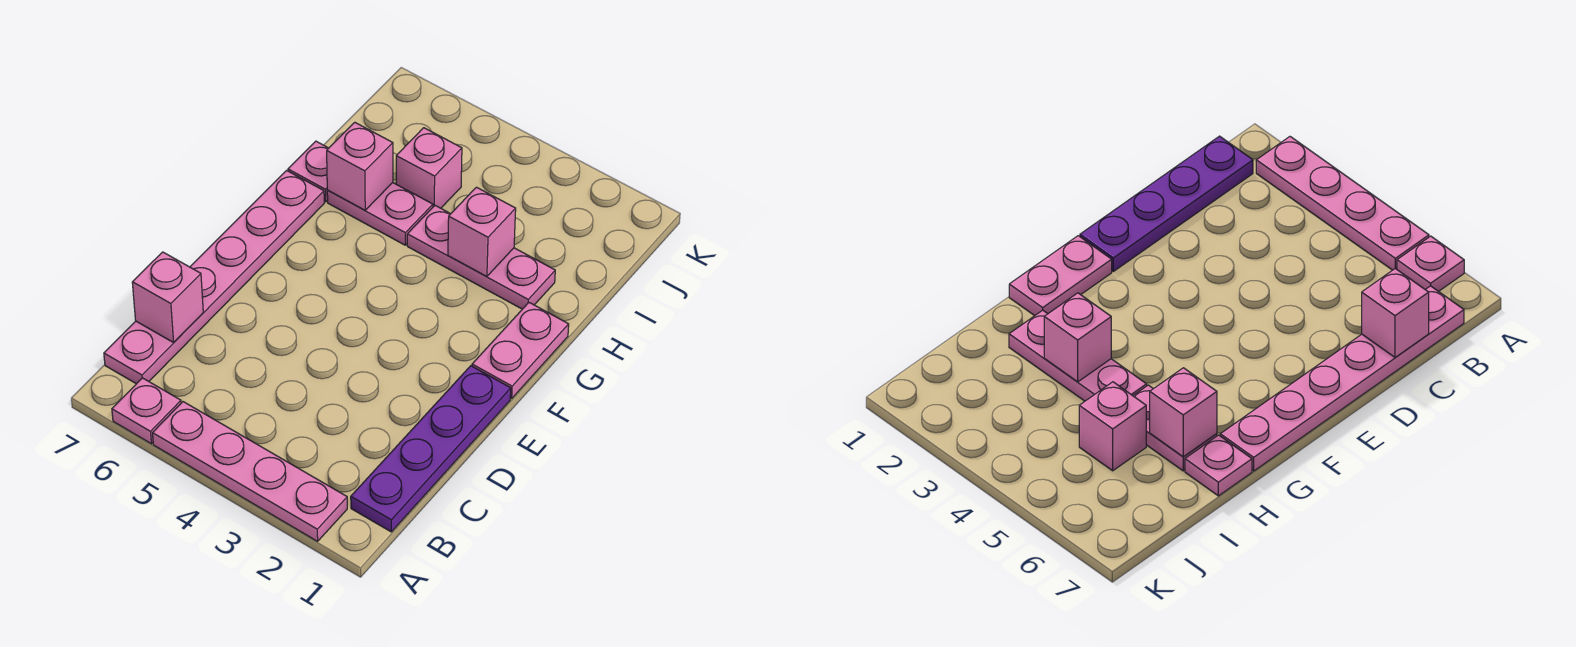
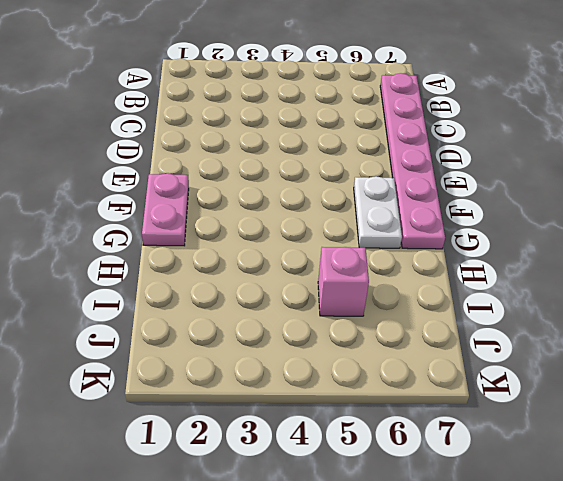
white 1x2 plate [354,176,402,248] -> none
none -> pink 1x4 plate [153,402,347,541]
none -> pink 1x1 plate [112,378,181,444]
none -> purple 1x4 plate [351,366,511,532]

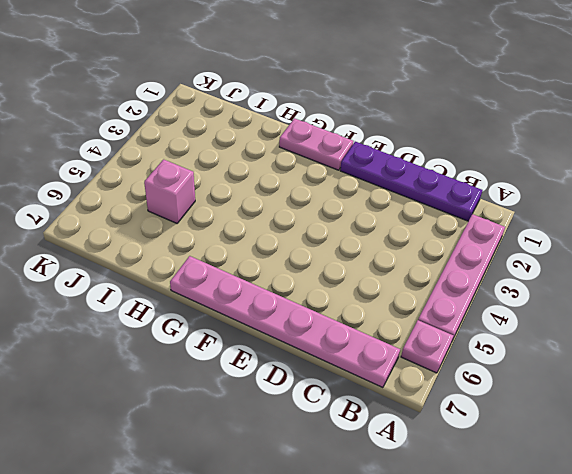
none -> pink 1x3 plate [407,206,555,309]
none -> pink 1x2 plate [327,183,433,245]
none -> pink 1x1 plate [288,141,328,202]

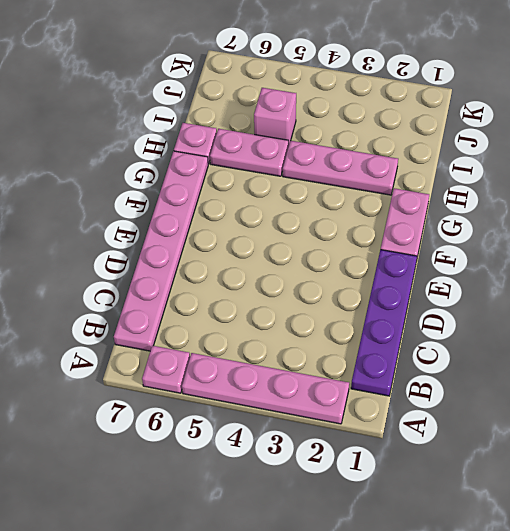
none -> pink 1x1 brick [132,252,203,342]
none -> pink 1x1 brick [448,187,516,277]
none -> pink 1x1 brick [327,122,393,210]

